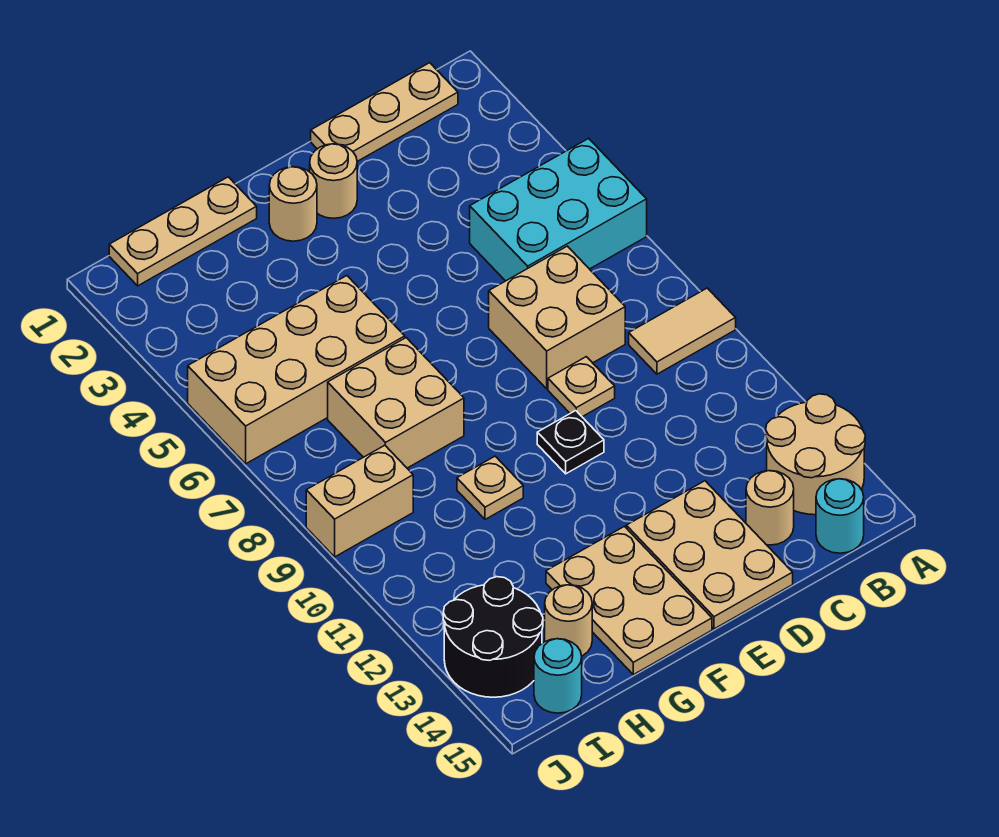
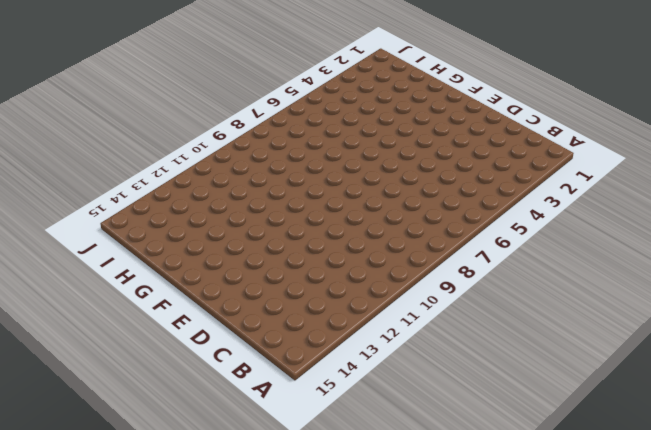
none -> cyan 2x3 brick [470,138,647,281]
none -> tan 1x2 tile [629,288,736,374]
none -> tan 2x2 round brick [766,394,865,515]

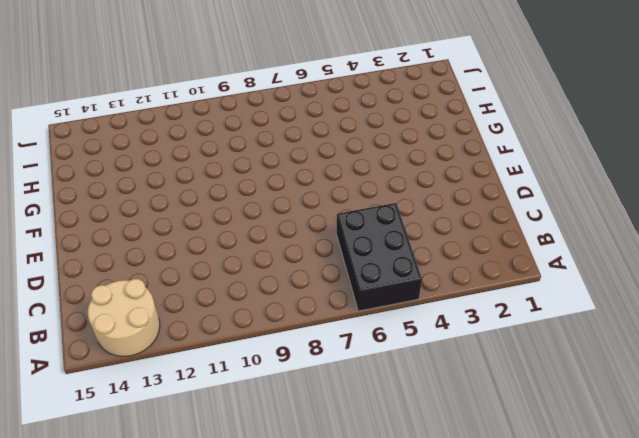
black 2x3 brick [337,203,422,311] -> cyan 2x3 brick [470,138,647,281]
none -> tan 1x2 tile [629,288,736,374]
none -> tan 1x3 plate [311,63,458,161]
none -> cyan 1x1 round brick [816,479,864,553]

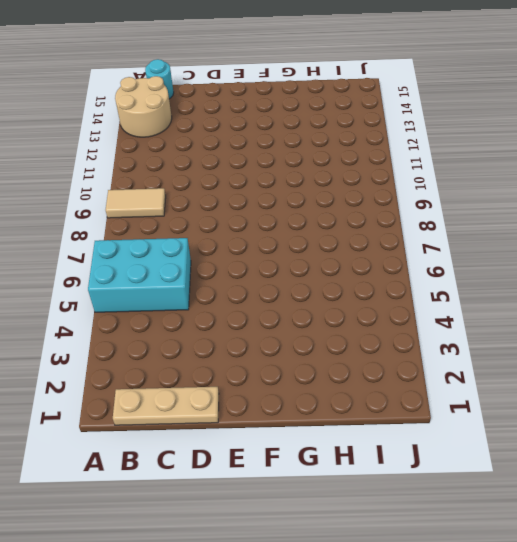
none -> tan 2x2 brick [489,246,625,389]
none -> tan 1x1 round brick [746,471,794,545]
none -> tan 1x1 plate [548,357,615,417]

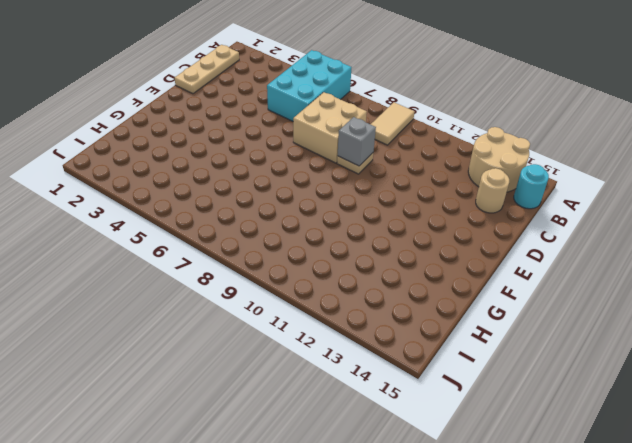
grey 1x1 brick [338,117,376,166] -> none
none -> tan 2x3 plate [626,481,793,629]
none -> tan 1x1 round brick [310,144,357,218]
none -> black 1x1 plate [537,411,604,474]

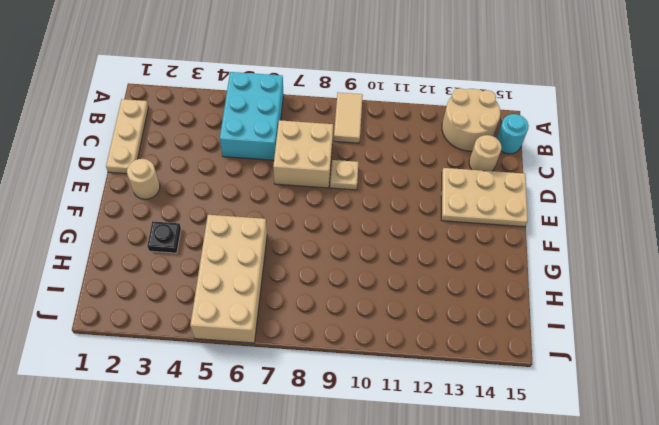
black 1x1 plate [147,221,181,253] -> black 1x1 plate moved to [537,411,604,474]
none -> tan 1x1 round brick [269,167,317,241]
none -> tan 2x3 plate [546,526,712,675]
none -> tan 1x3 plate [109,177,257,286]

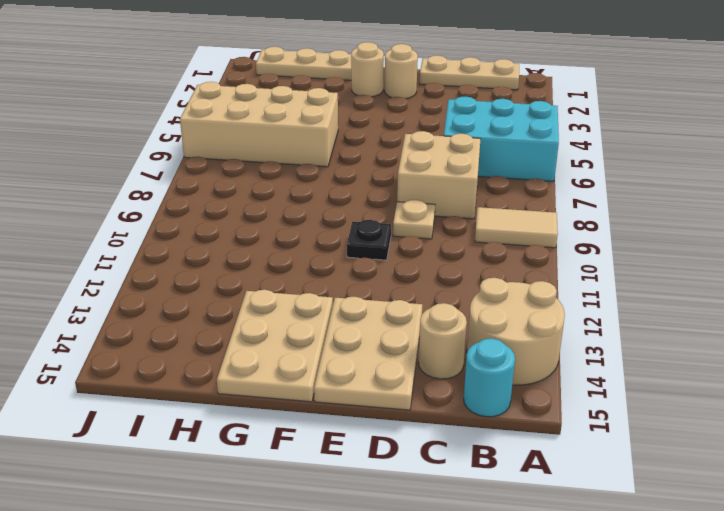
none -> tan 2x2 brick [328,338,464,468]
none -> tan 1x1 plate [457,456,523,519]
none -> tan 1x1 round brick [545,585,592,656]

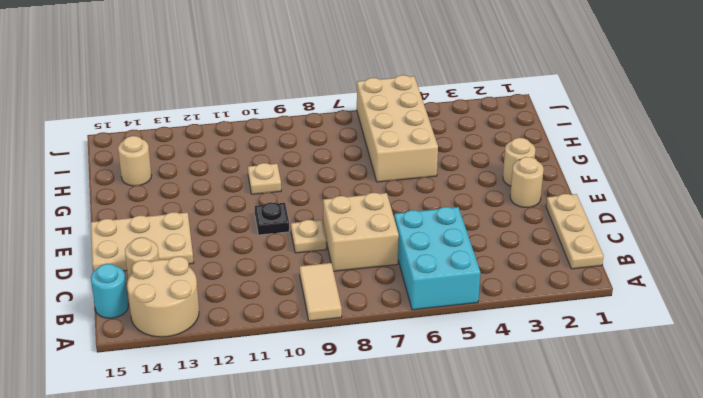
none -> tan 2x3 plate [546,526,712,675]
none -> tan 1x3 plate [109,177,257,286]
none -> tan 2x2 brick [328,338,464,468]

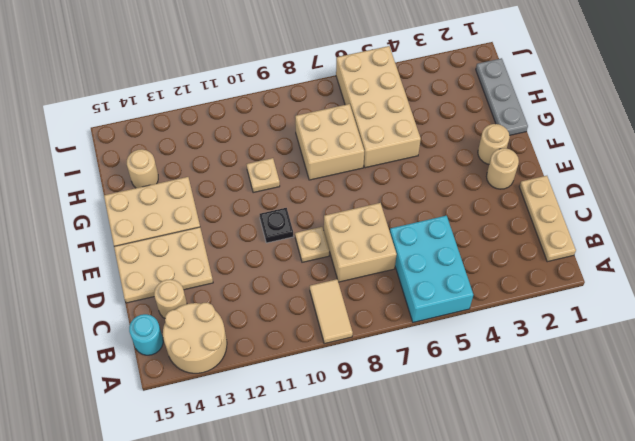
grey 1x3 plate [476,58,528,135] -> tan 1x3 plate [109,177,257,286]
none -> tan 1x2 brick [306,445,413,557]
none -> black 2x2 round brick [443,577,543,697]
none -> cyan 1x1 round brick [534,639,582,713]

